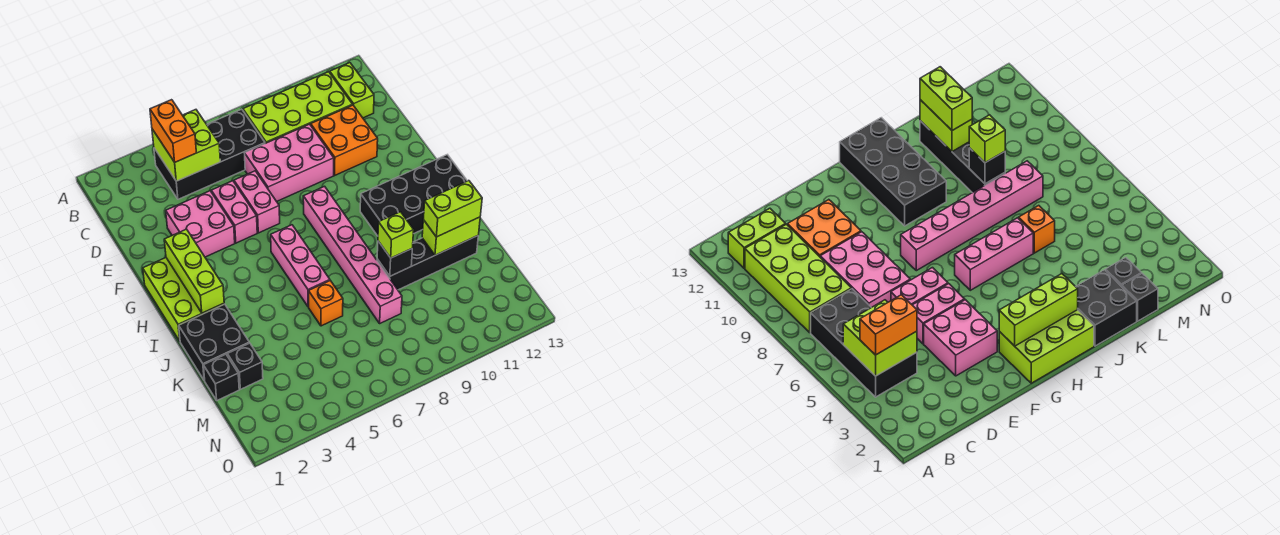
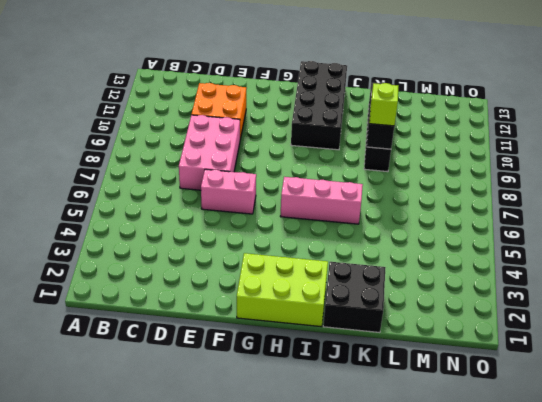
none -> black 2x4 brick [154,109,265,199]
none -> lime 2x4 brick [243,72,353,143]
none -> lime 1x2 brick [330,63,374,118]

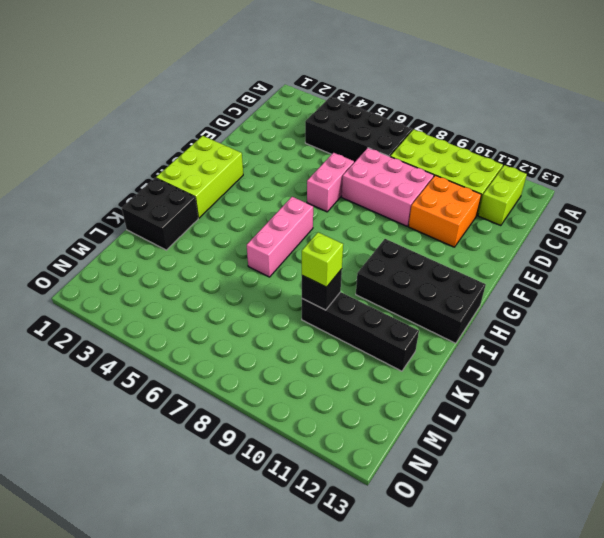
none -> pink 2x2 brick [166,191,235,257]
none -> pink 1x2 brick [211,181,257,243]
none -> pink 1x6 brick [303,186,402,323]

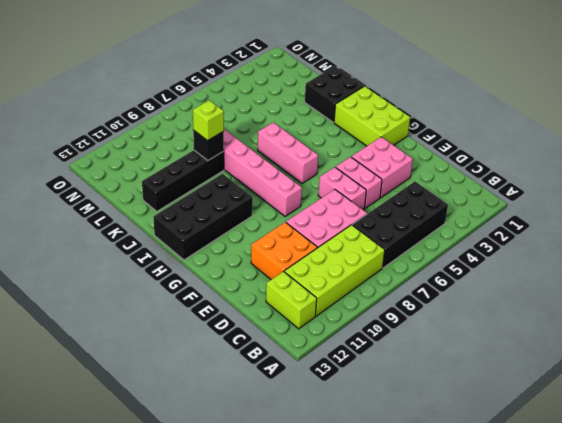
none -> orange 1x1 brick [309,281,343,326]
none -> black 1x1 brick [203,354,239,400]
none -> black 1x1 brick [227,343,263,389]

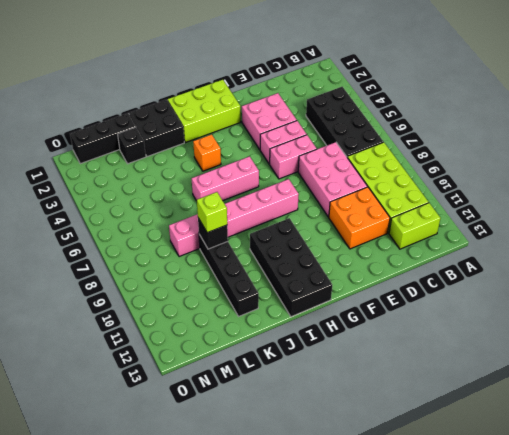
orange 1x1 brick [193,134,221,171] -> orange 1x1 brick moved to [309,281,343,326]
black 1x3 brick [70,113,136,164] -> black 1x1 brick [203,354,239,400]
none -> lime 2x2 brick [152,110,220,181]
none -> lime 1x3 brick [164,229,224,313]
none -> lime 1x2 brick [422,217,480,255]

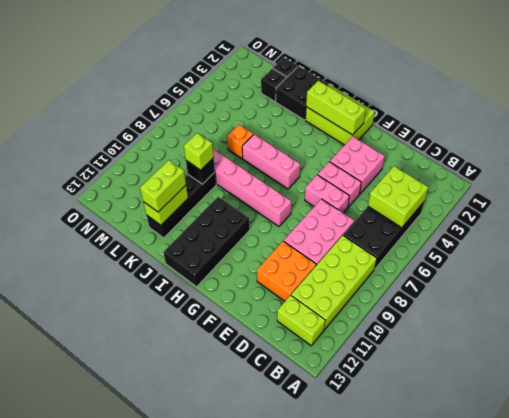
none -> orange 1x2 brick [150,100,196,162]

